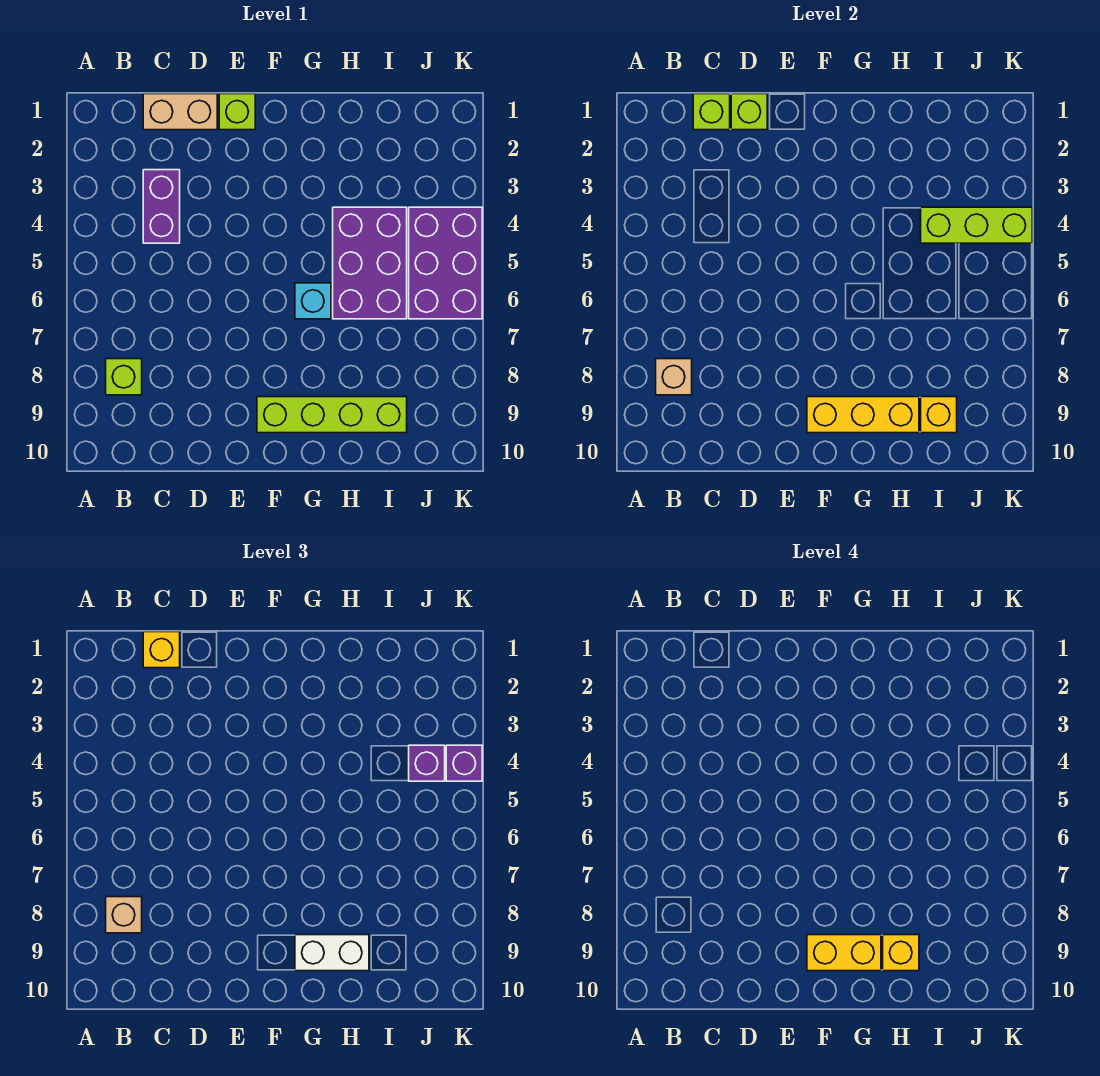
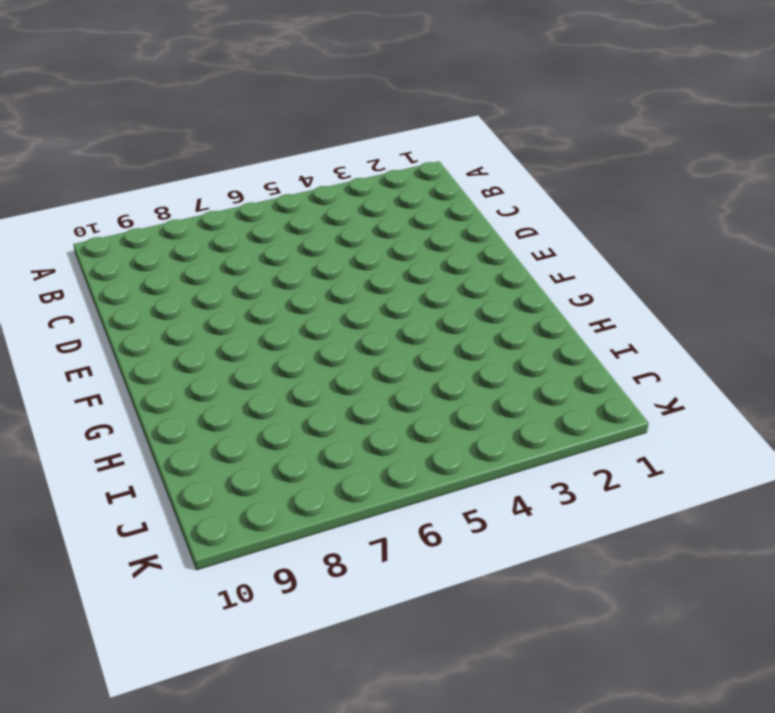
none -> lime 1x1 brick [106,359,142,395]
none -> tan 1x2 brick [143,94,217,130]
none -> purple 1x2 brick [143,170,180,243]

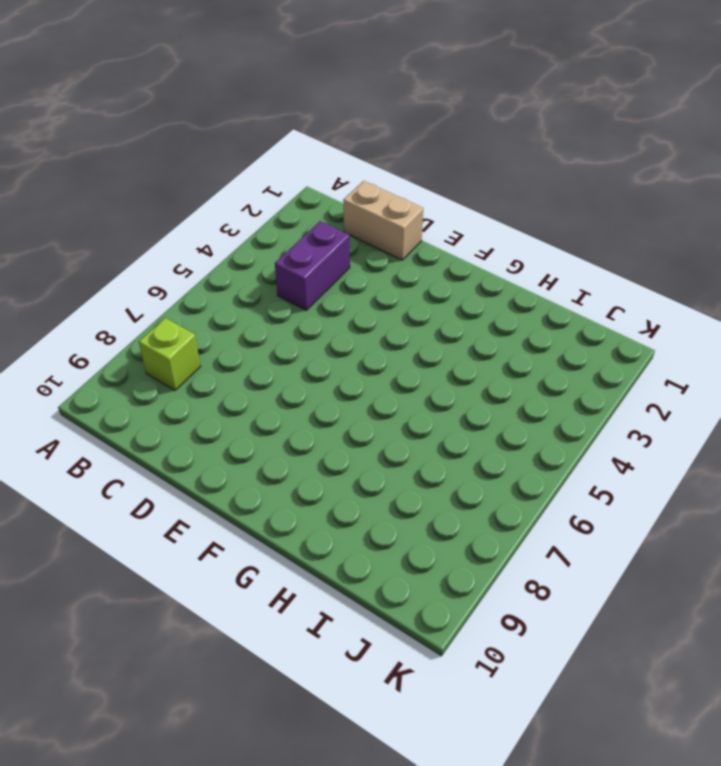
none -> lime 1x1 brick [219,94,255,130]
none -> lime 1x4 brick [257,397,407,433]
none -> cyan 1x1 brick [295,283,331,319]

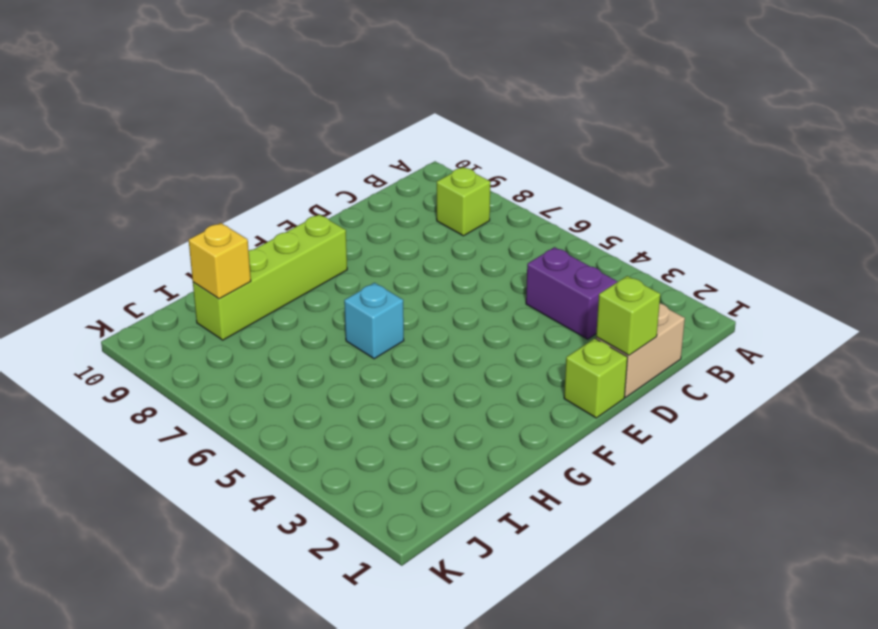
none -> purple 2x3 brick [333,207,407,319]
none -> purple 2x3 brick [409,207,482,319]
none -> tan 1x1 brick [656,359,692,395]

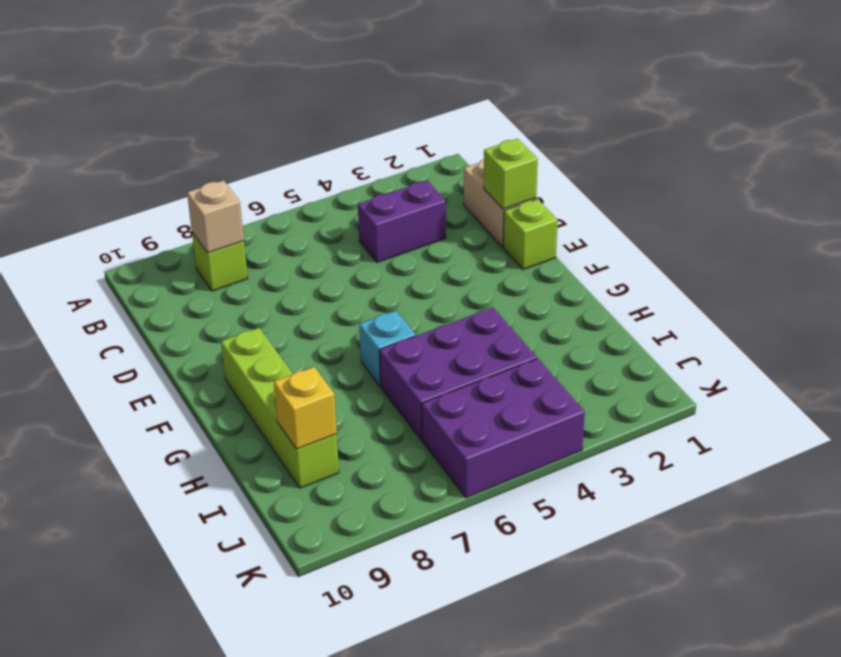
none -> lime 1x1 brick [693,94,730,130]
none -> yellow 1x3 brick [807,397,919,433]
none -> lime 1x3 brick [921,207,1032,243]

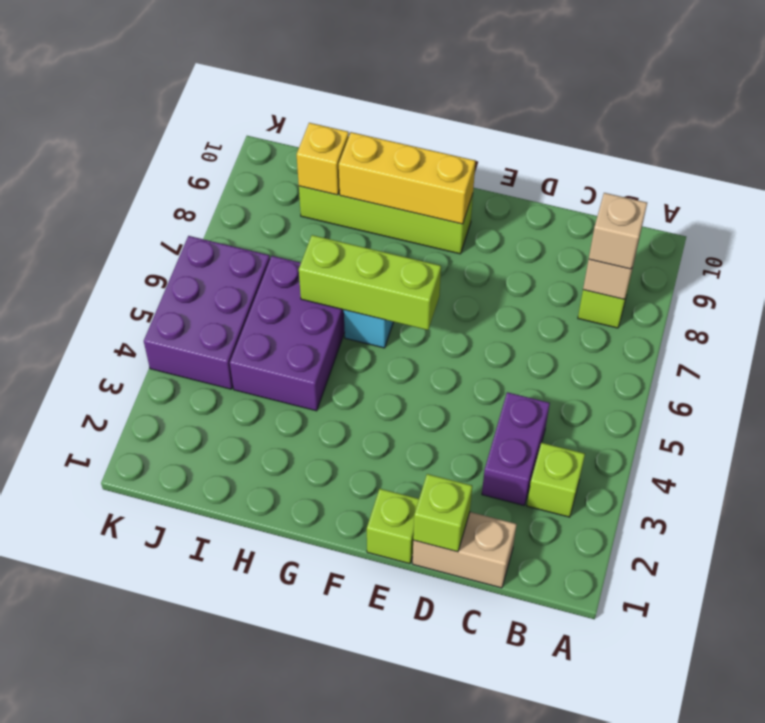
lime 1x1 brick [527,443,585,517] -> lime 1x1 brick moved to [693,94,730,130]
lime 1x3 brick [299,235,441,330] -> lime 1x3 brick moved to [921,207,1032,243]
none -> yellow 1x1 brick [143,632,180,668]
none -> white 1x2 brick [295,935,369,971]
none -> purple 1x1 brick [409,745,445,781]

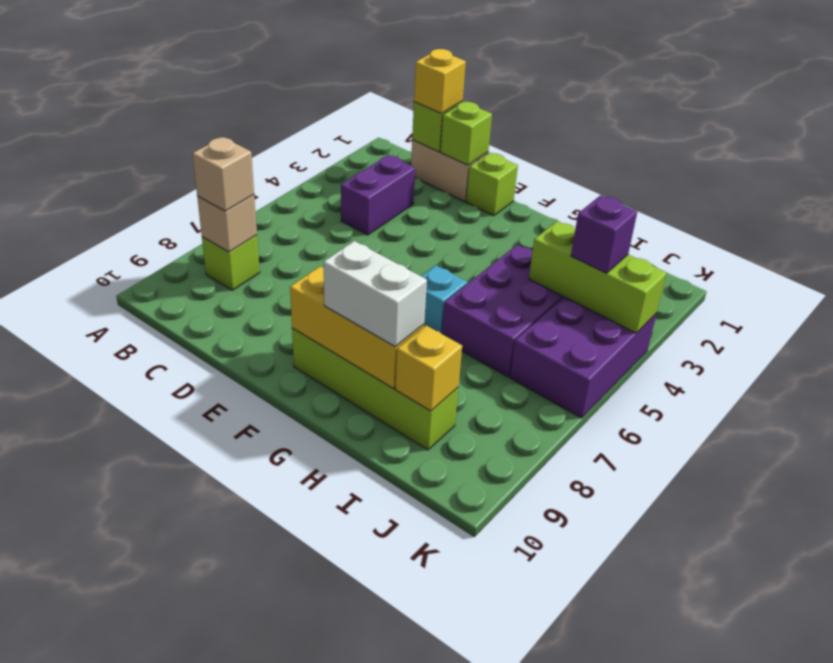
none -> purple 1x1 brick [446,745,482,781]
none -> yellow 1x2 brick [807,935,881,971]
none -> yellow 1x1 brick [883,935,919,971]

